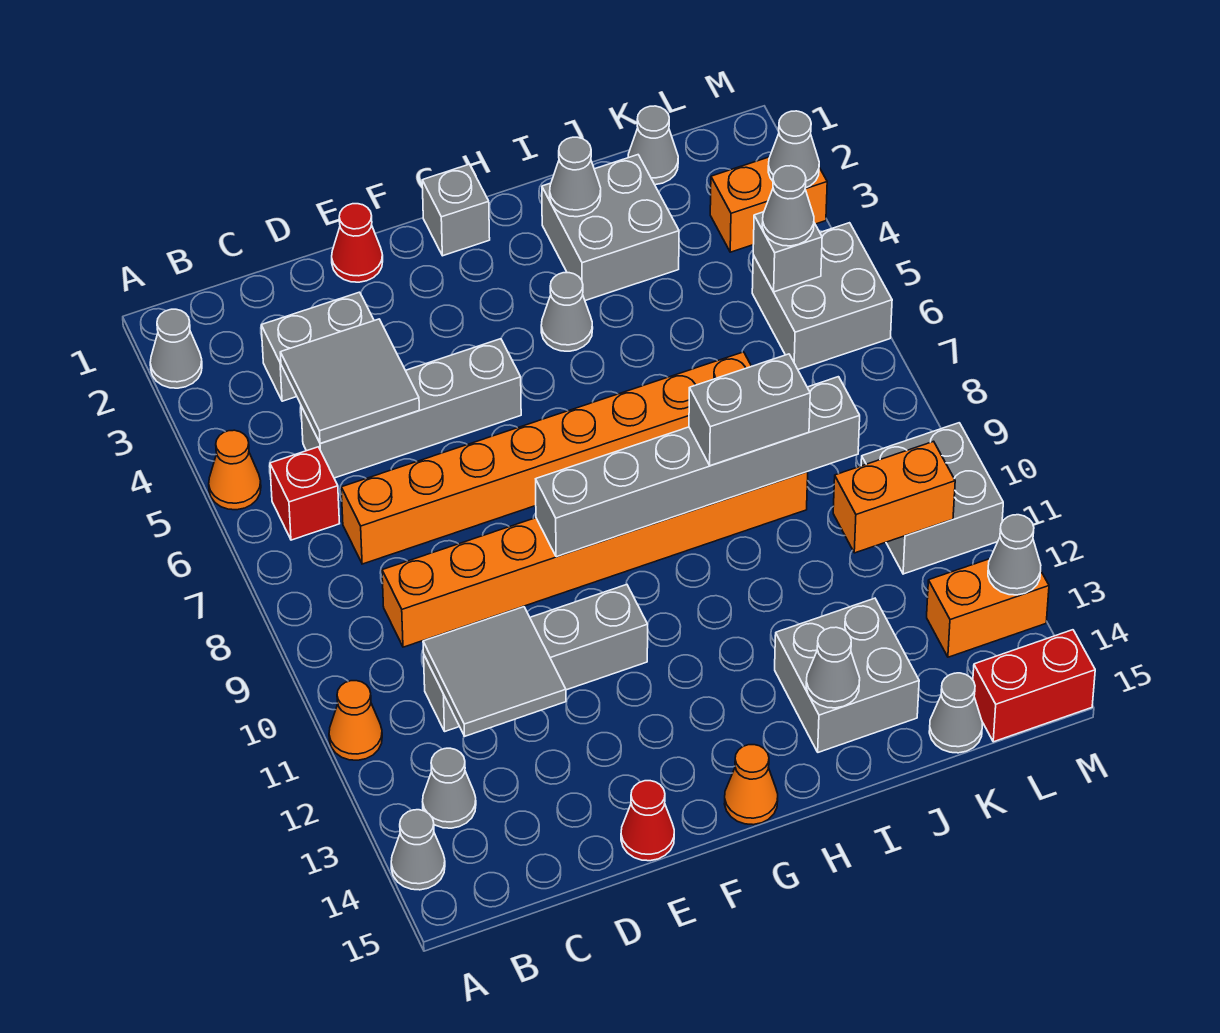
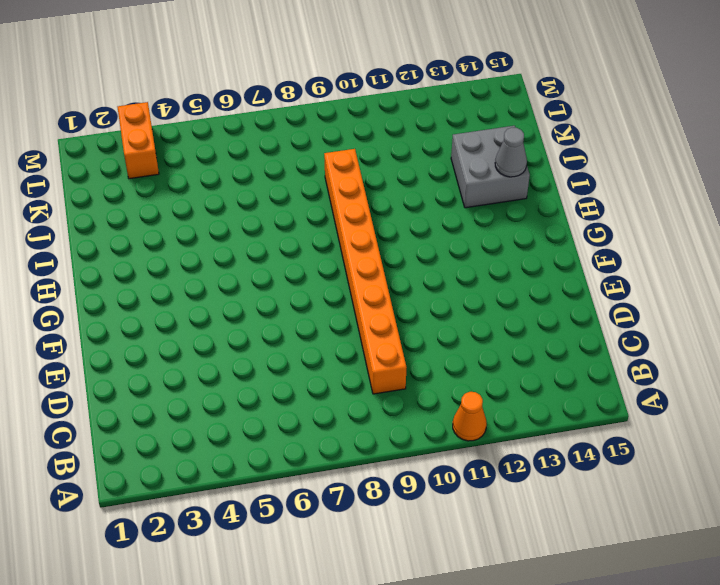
none -> grey 1x1 cone [150,309,202,388]
none -> orange 1x1 cone [209,430,261,510]
none -> grey 1x1 cone [391,810,445,890]
none -> red 1x1 brick [270,447,340,540]

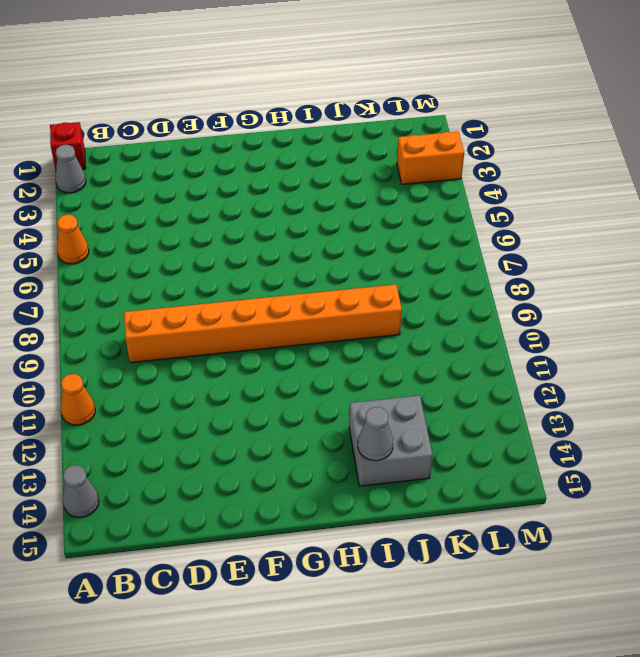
red 1x1 brick [50,122,86,170] -> red 1x1 brick moved to [270,447,340,540]
none -> grey 1x1 cone [423,748,476,828]
none -> grey 1x2 brick [261,292,374,401]
none -> grey 1x4 brick [301,339,521,478]
none -> orange 1x8 brick [341,352,751,564]

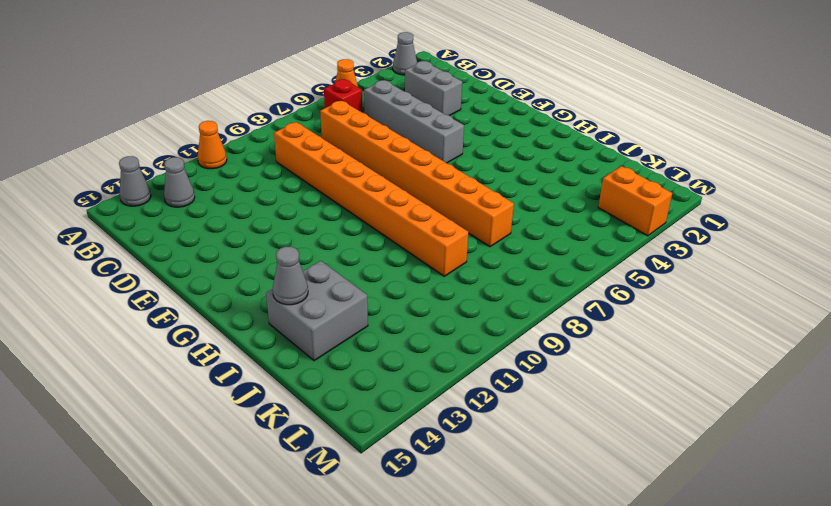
none -> grey 1x4 brick [424,584,648,731]
none -> red 1x1 cone [332,204,383,282]
none -> red 1x1 cone [621,781,674,861]
none -> grey 1x1 brick [422,164,490,256]

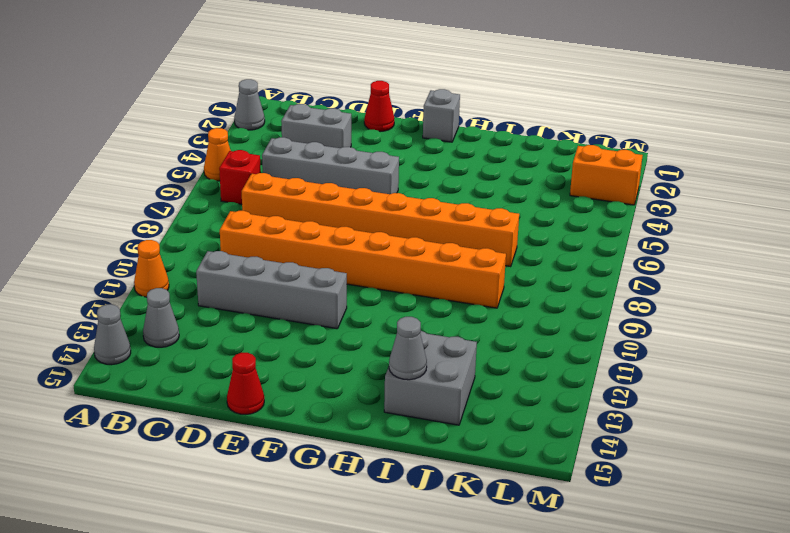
none -> orange 1x1 cone [724,745,778,825]
none -> grey 1x1 cone [541,273,593,351]
none -> grey 2x2 brick [542,155,679,301]
none -> grey 1x1 cone [628,106,678,185]

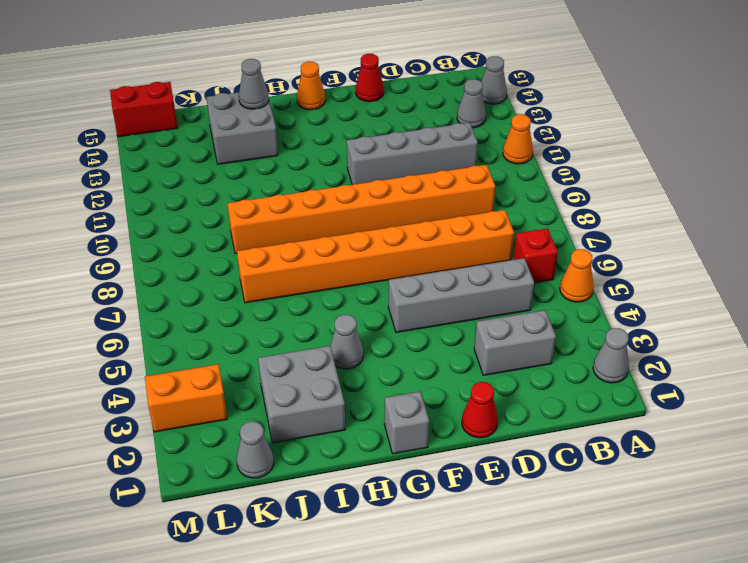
none -> grey 1x1 cone [929,673,982,753]
none -> grey 2x2 brick [752,223,892,369]
none -> grey 2x2 brick [861,423,1003,574]
none -> orange 1x2 brick [927,559,1049,657]

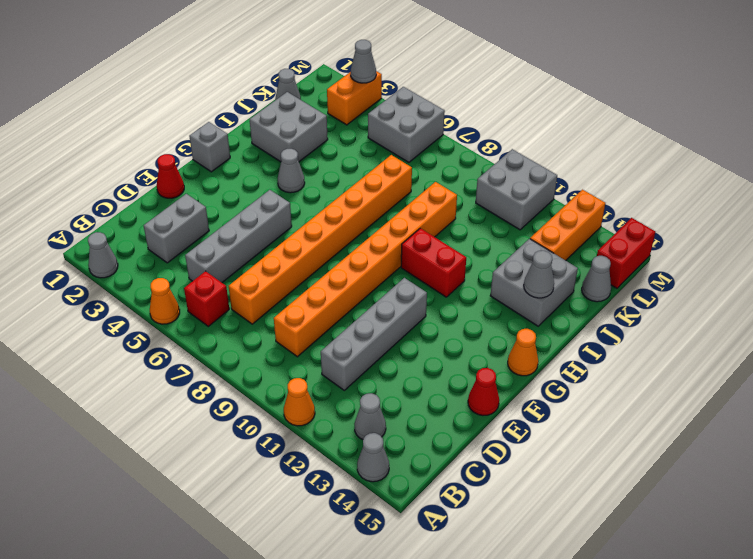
red 1x2 brick [401,228,466,297] -> none
orange 1x3 brick [530,190,605,260] -> orange 1x2 brick [927,559,1049,657]
none -> grey 2x2 tile [280,319,419,444]
none -> grey 2x2 tile [423,607,566,736]
none -> grey 1x6 brick [536,377,860,557]
none -> grey 1x1 cone [550,137,601,217]

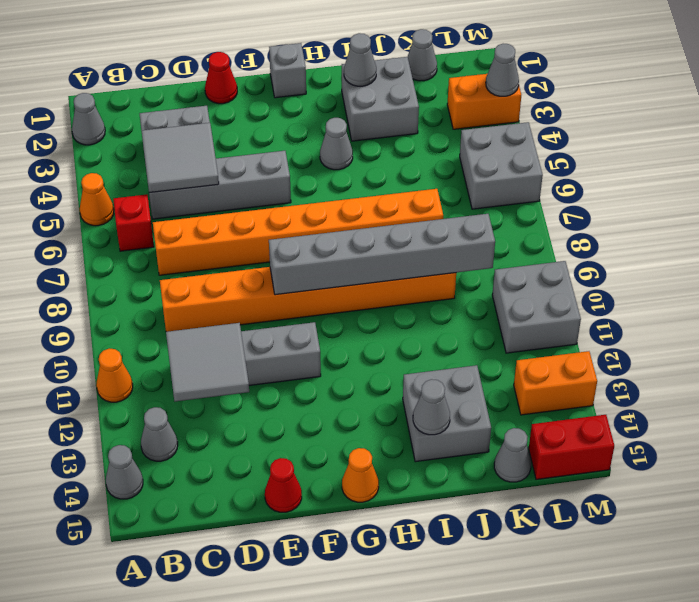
none -> orange 1x2 brick [833,441,955,553]
none -> grey 1x1 brick [753,212,822,292]
none -> grey 1x1 cone [988,515,1041,595]
none -> grey 1x2 brick [689,354,810,466]

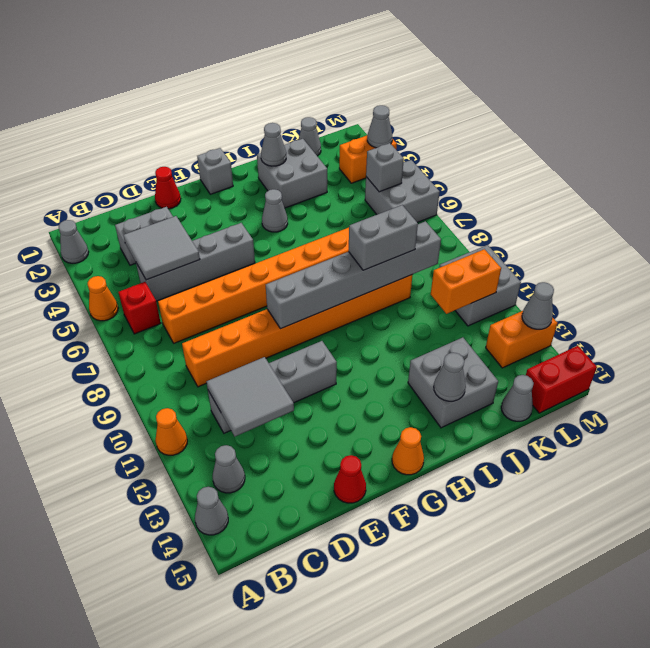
none -> grey 1x1 cone [762,166,814,246]

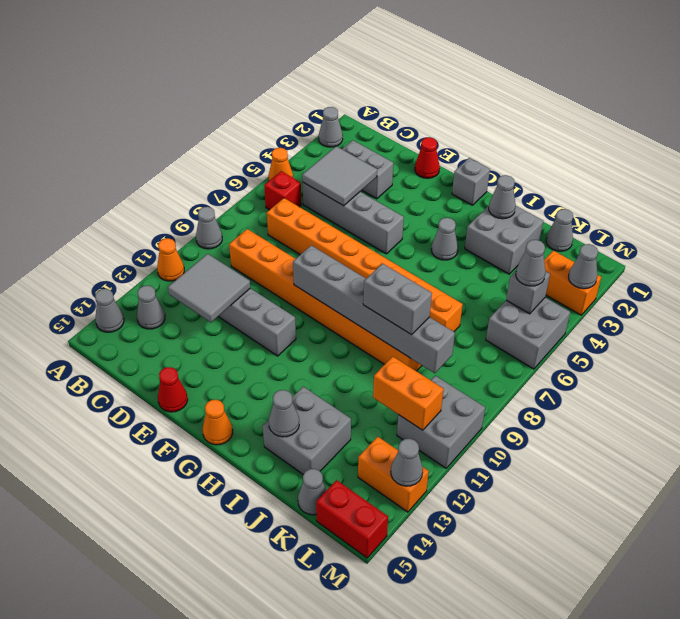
grey 1x1 cone [196,207,222,249] -> none

